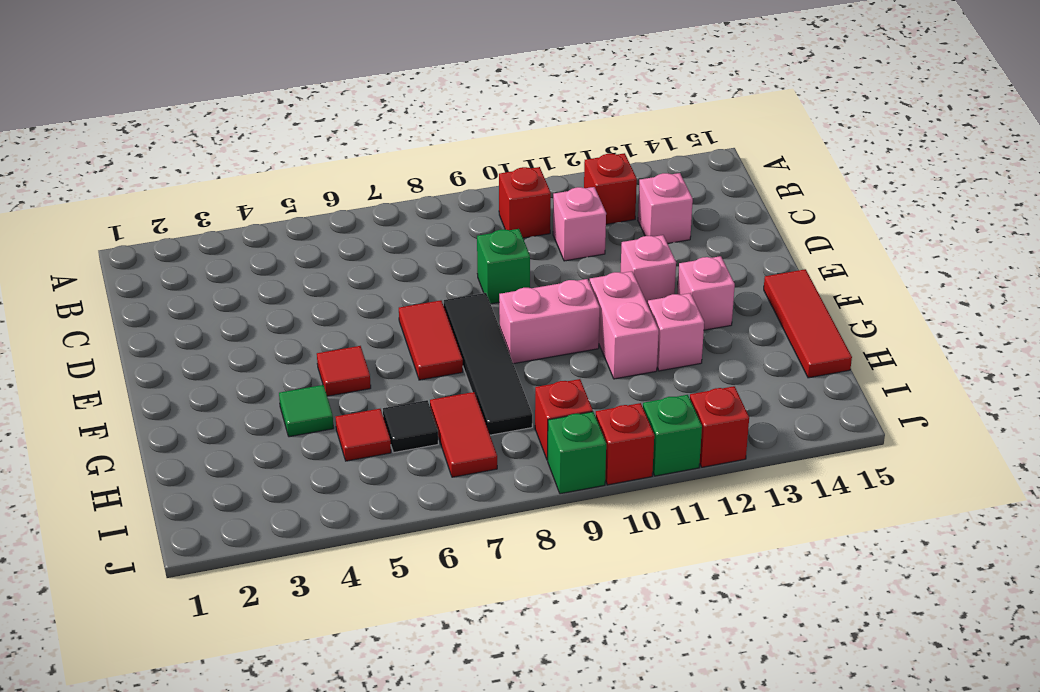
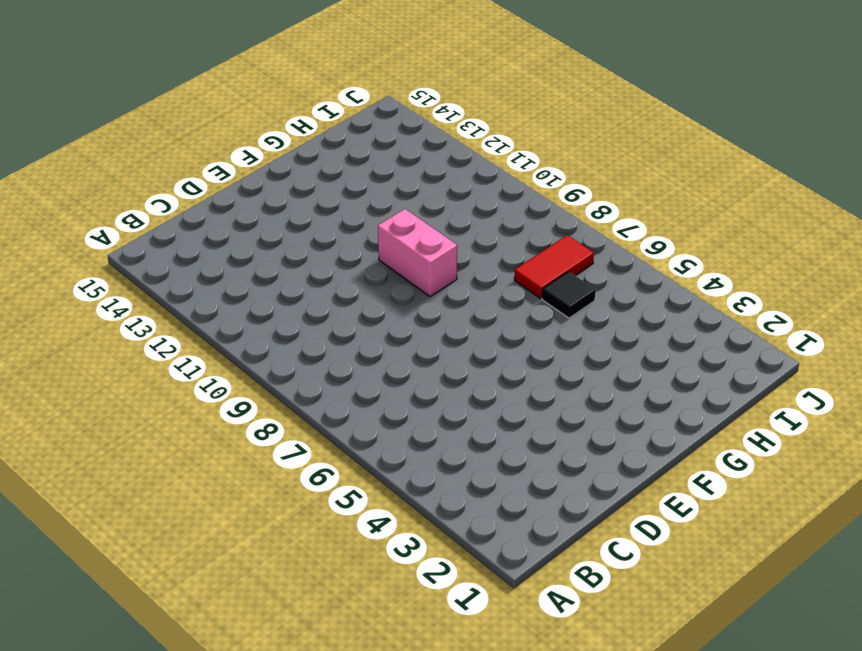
none -> red 1x1 brick [499,167,551,238]
none -> red 1x1 brick [584,153,637,224]
none -> pink 1x1 brick [553,187,606,261]

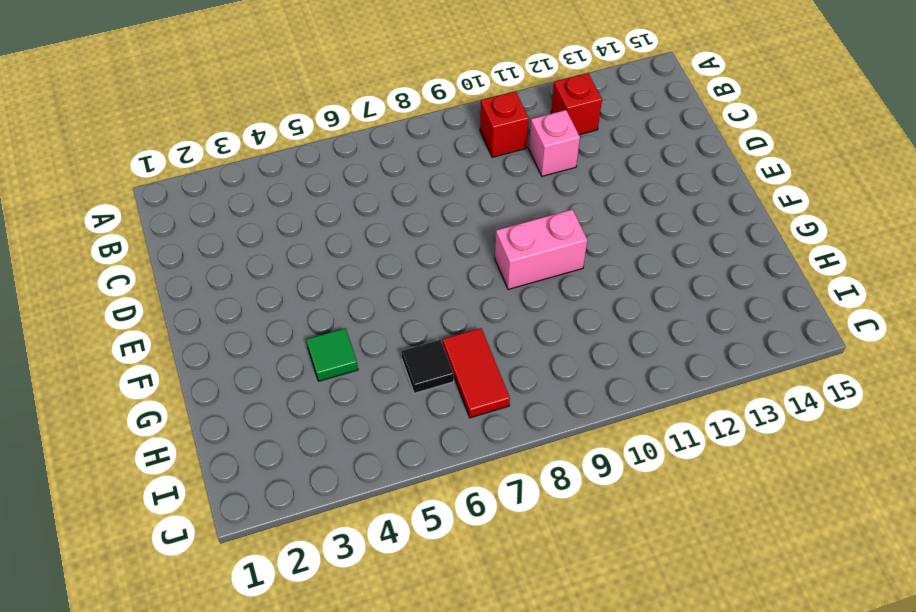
none -> pink 1x1 brick [638,173,693,244]
none -> green 1x1 brick [477,229,530,304]
none -> red 1x2 tile [399,300,463,380]

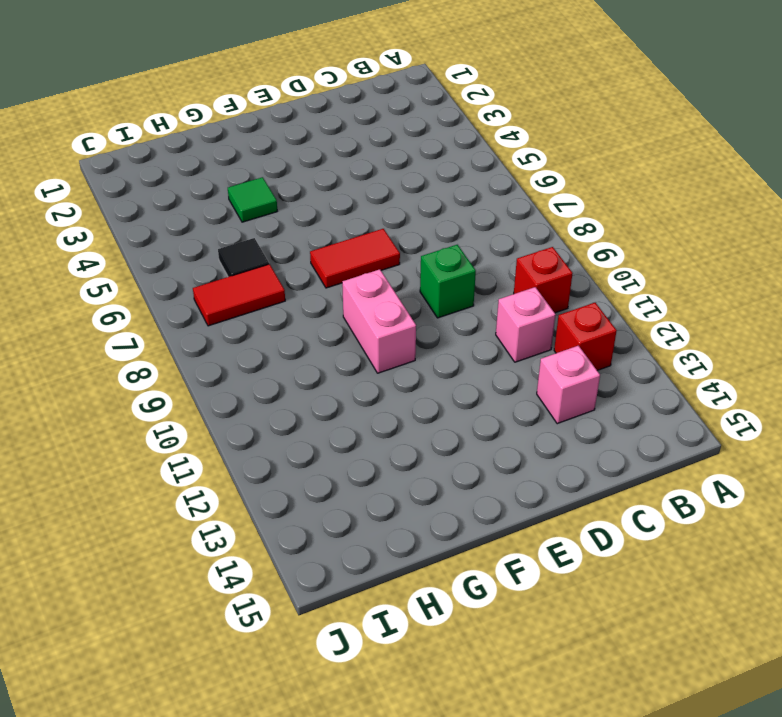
none -> black 1x4 tile [444,293,532,435]
none -> pink 1x1 brick [621,235,676,304]
none -> red 1x1 tile [317,346,371,396]

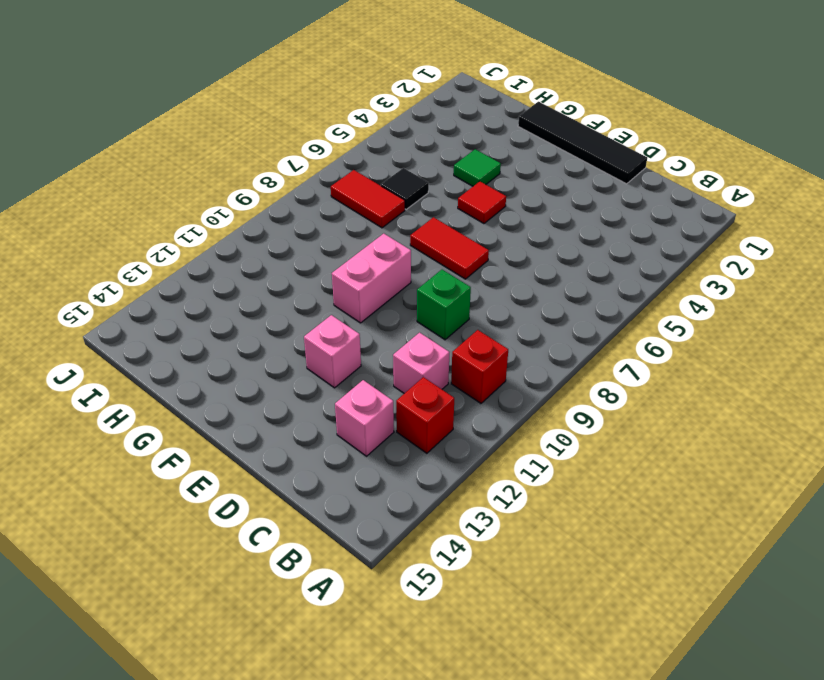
black 1x4 tile [518,102,647,184] -> black 1x4 tile moved to [444,293,532,435]
none -> pink 1x2 brick [590,271,659,379]
none -> pink 1x1 brick [677,256,735,330]
none -> red 1x3 tile [764,269,852,378]

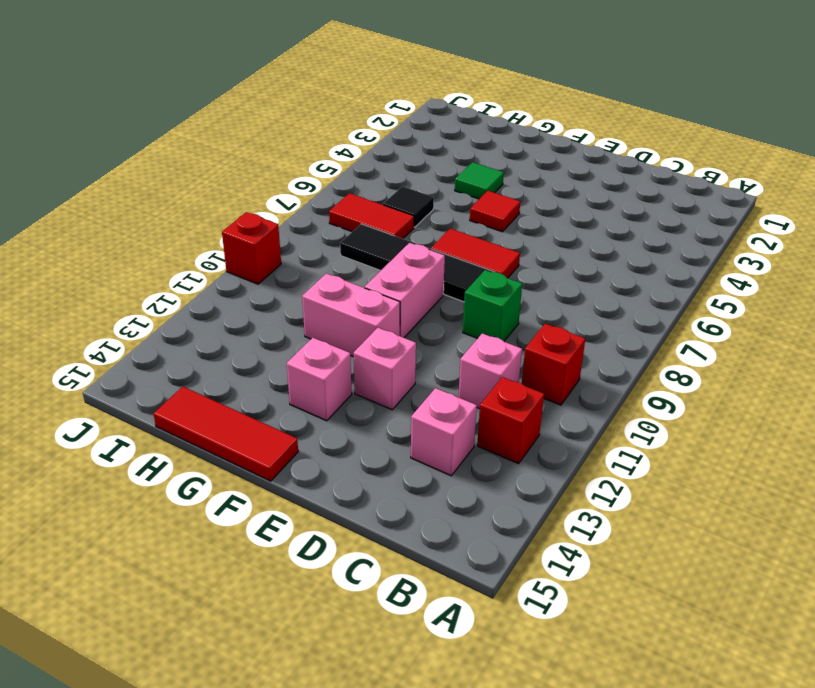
none -> pink 1x1 brick [648,293,704,371]
none -> red 1x1 tile [336,409,391,461]
none -> red 1x1 brick [535,379,593,460]

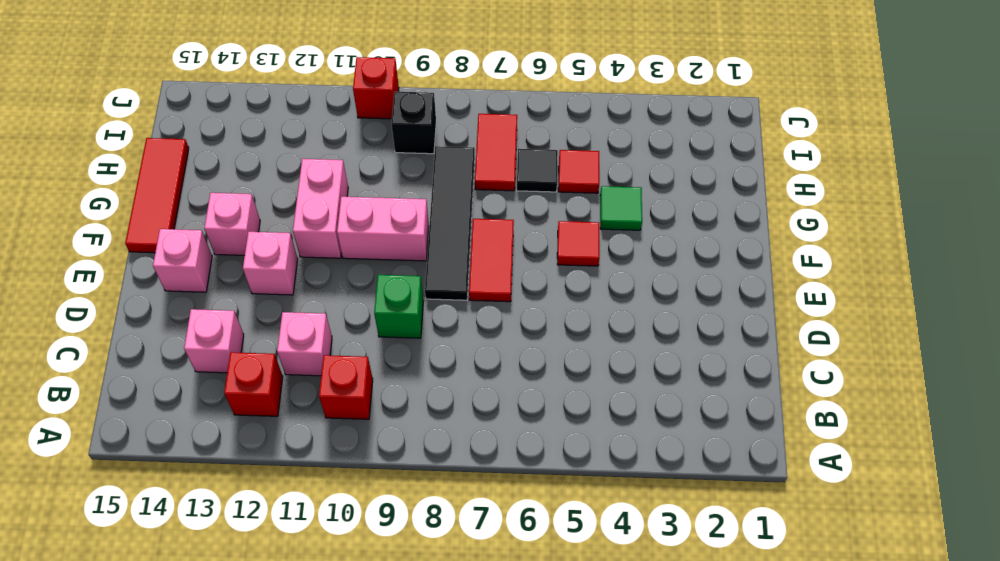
pink 1x1 brick [153,229,212,292] -> pink 1x1 brick moved to [648,293,704,371]
black 1x1 brick [391,92,436,154] -> red 1x1 brick [535,379,593,460]
none -> green 1x1 brick [548,412,606,494]
none -> green 1x1 brick [643,395,702,476]
none -> red 1x1 brick [690,386,749,467]

